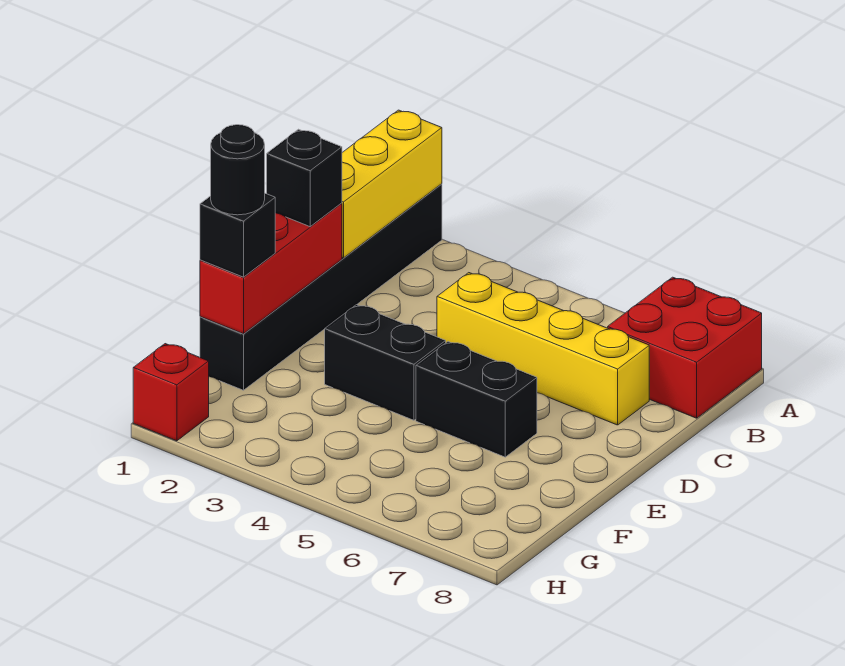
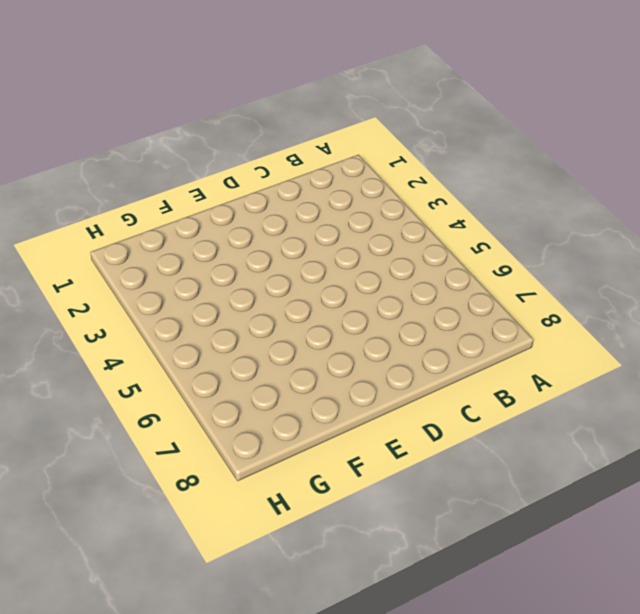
none -> black 1x6 brick [200,184,442,390]
none -> red 2x2 brick [608,277,762,418]

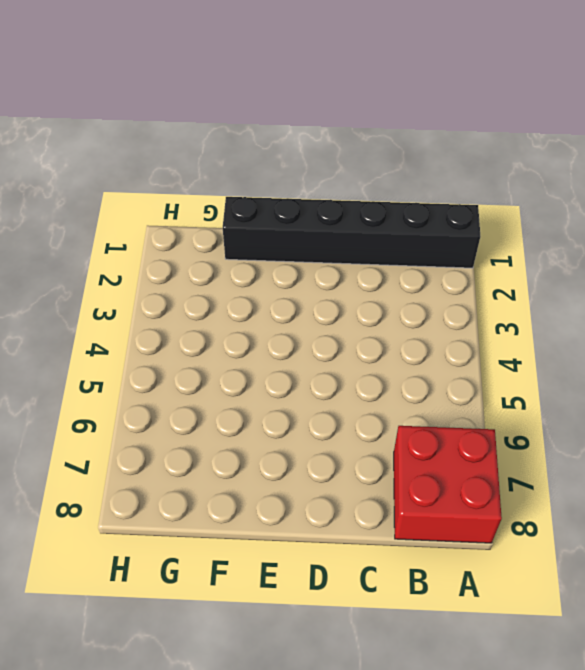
none -> yellow 1x4 brick [437,273,649,425]
none -> black 1x2 brick [325,305,446,420]

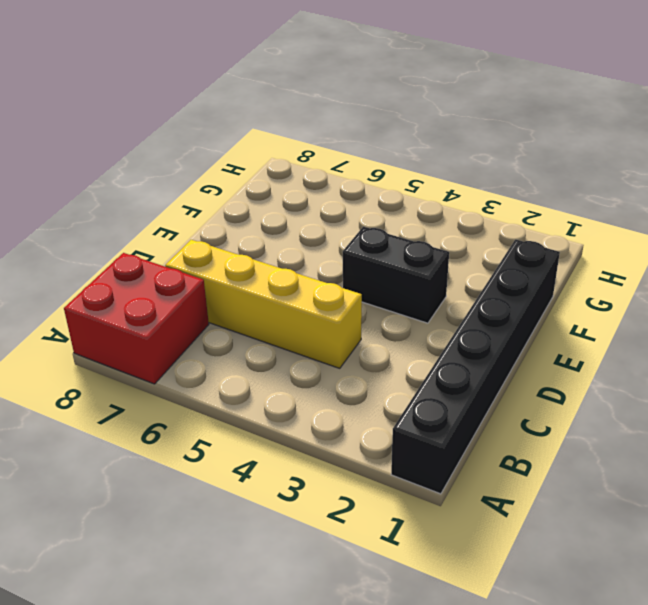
none -> black 1x2 brick [416,342,537,457]
none -> red 1x1 brick [133,344,209,441]

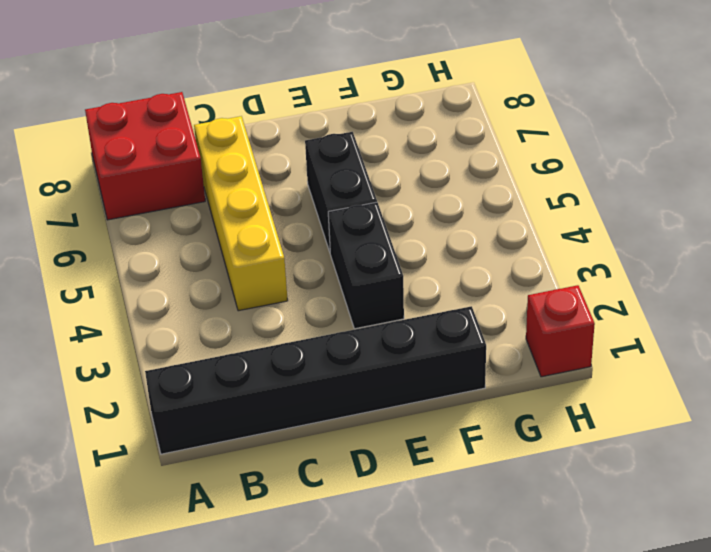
none -> yellow 1x3 brick [342,110,442,258]
none -> red 1x3 brick [200,203,342,334]

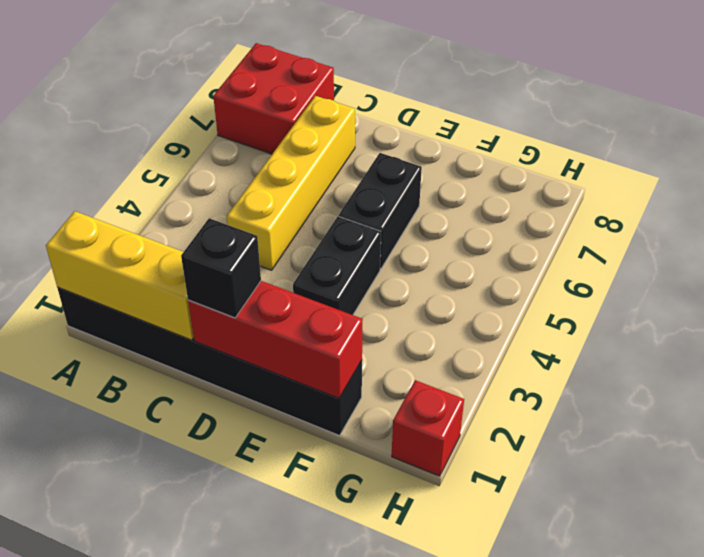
none -> black 1x1 brick [200,193,275,277]
none -> black 1x1 round brick [211,125,265,215]

